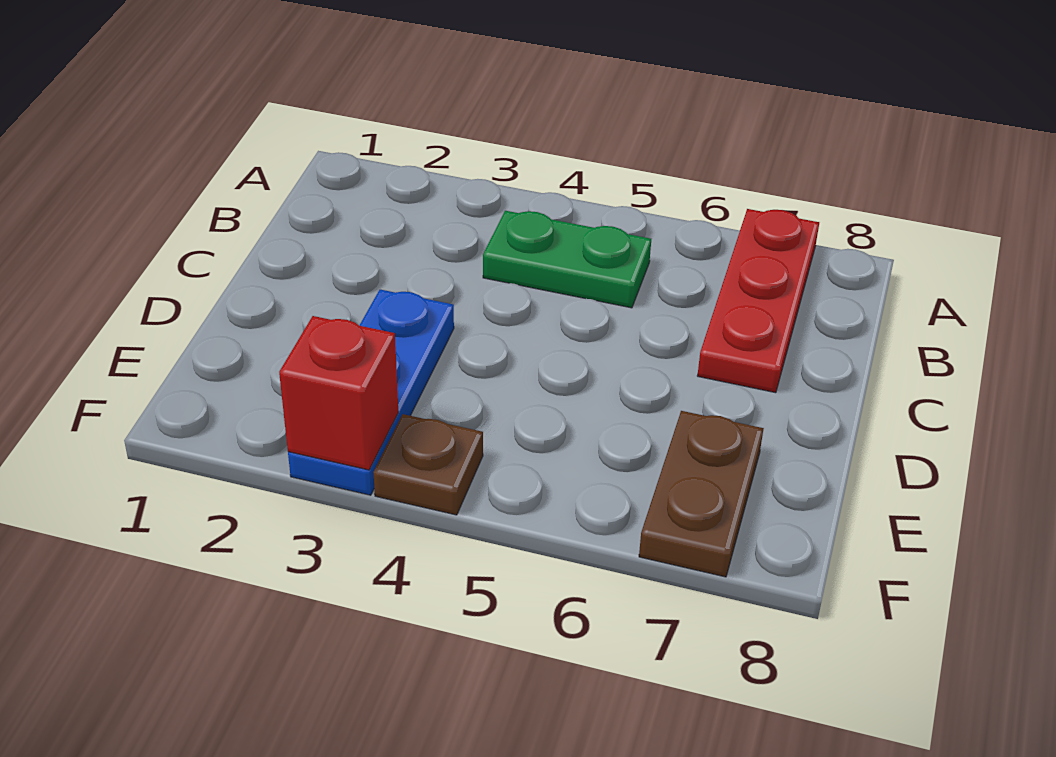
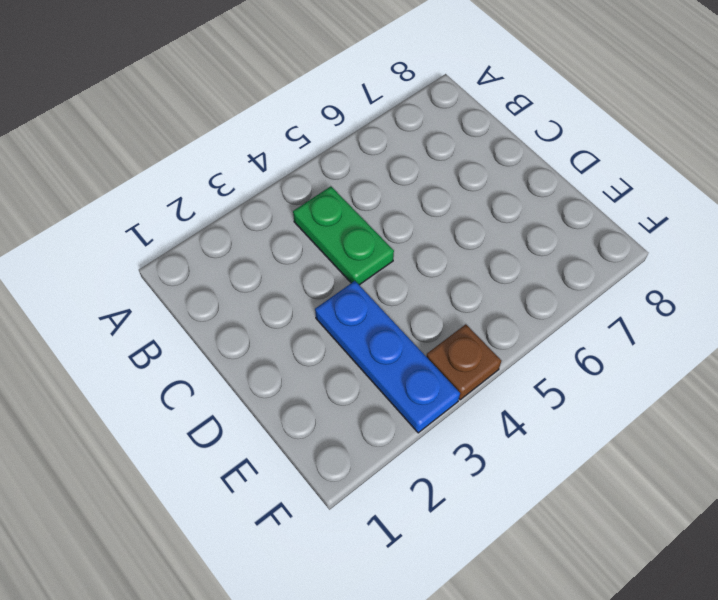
green 1x2 plate [293,186,394,285] -> green 1x2 plate turned to [483,211,651,308]
none -> red 1x3 plate [697,209,819,393]
none -> brown 1x2 plate [639,411,764,577]

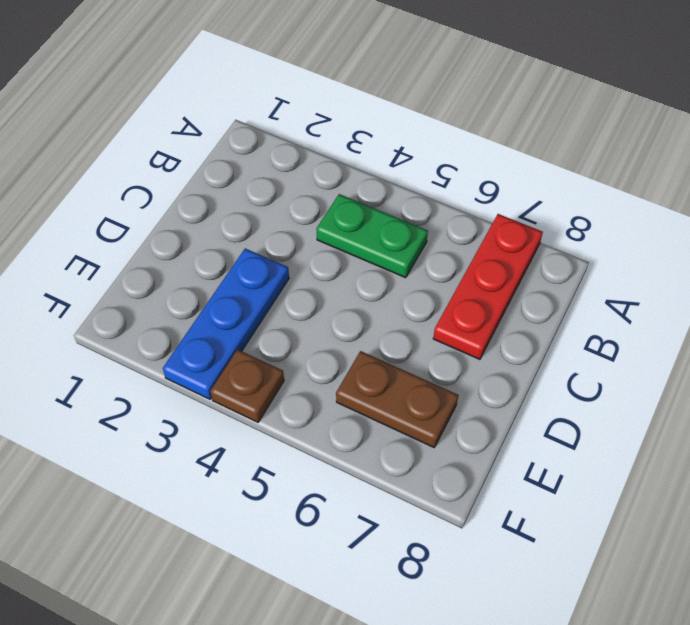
brown 1x2 plate [336,351,458,447] -> brown 1x2 plate turned to [639,411,764,577]
none -> red 1x1 brick [279,316,398,470]

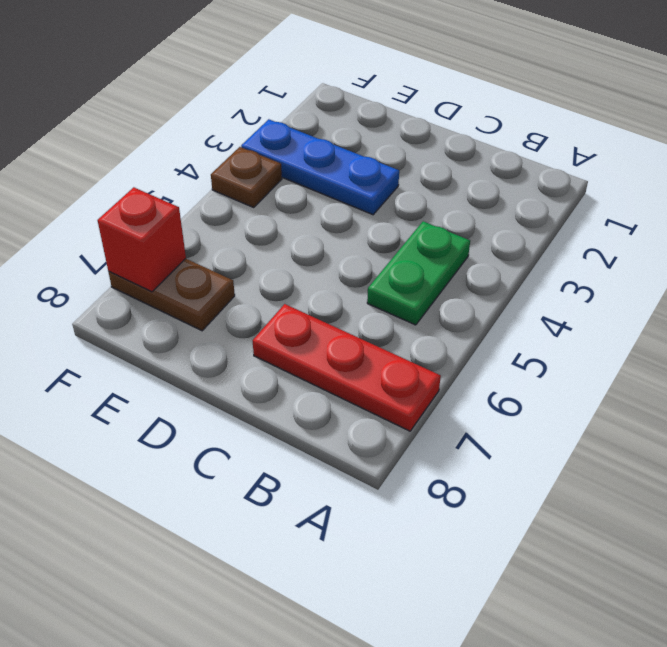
red 1x1 brick [97,187,186,292] -> red 1x1 brick moved to [279,316,398,470]

